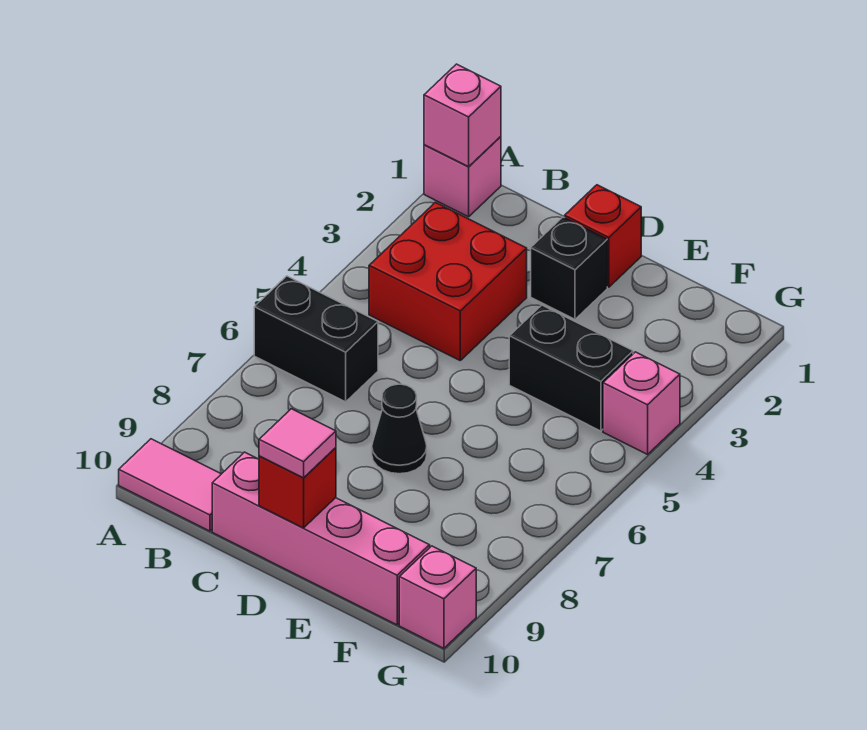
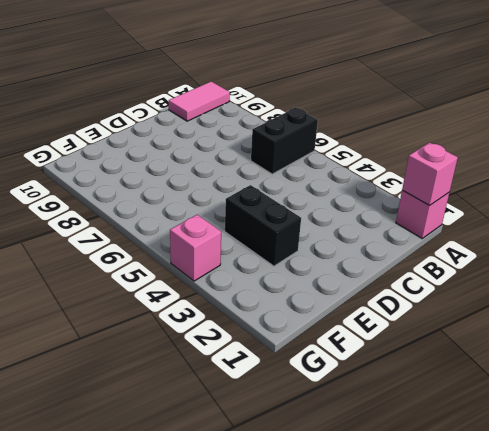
black 1x2 brick [225,185,301,266] -> black 1x2 brick turned to [509,305,633,431]
none -> red 2x2 brick [369,202,527,360]
none -> pink 1x4 brick [212,452,430,625]
none -> red 1x1 brick [565,185,641,287]

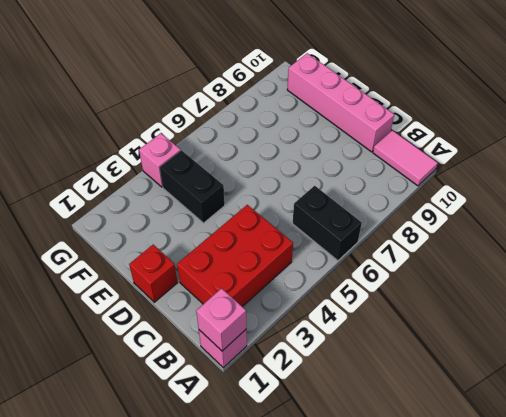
red 2x3 brick [177,205,293,307] -> red 2x2 brick [369,202,527,360]
none -> black 1x1 brick [531,217,607,319]
none -> black 1x1 cone [372,384,427,474]
none -> pink 1x1 brick [399,546,476,648]

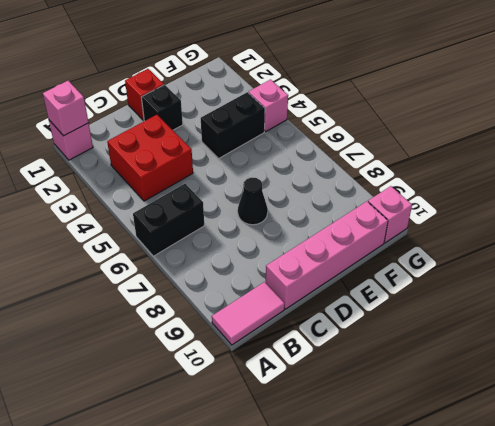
none -> red 1x1 brick [259,448,336,528]
none -> pink 1x1 tile [259,409,336,478]

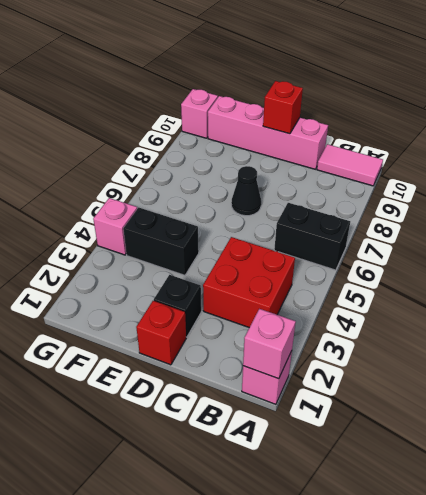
none -> pink 1x1 tile [259,409,336,478]

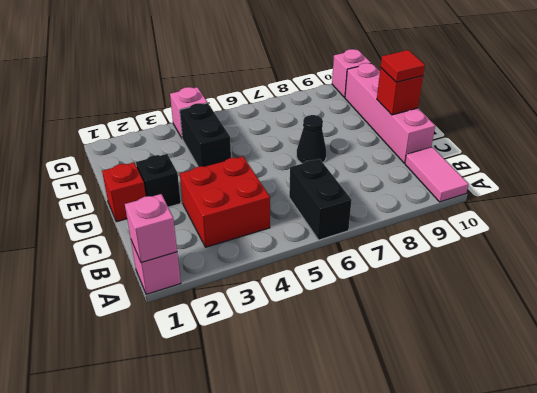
red 1x1 tile [381,50,425,82] -> pink 1x1 tile [259,409,336,478]

